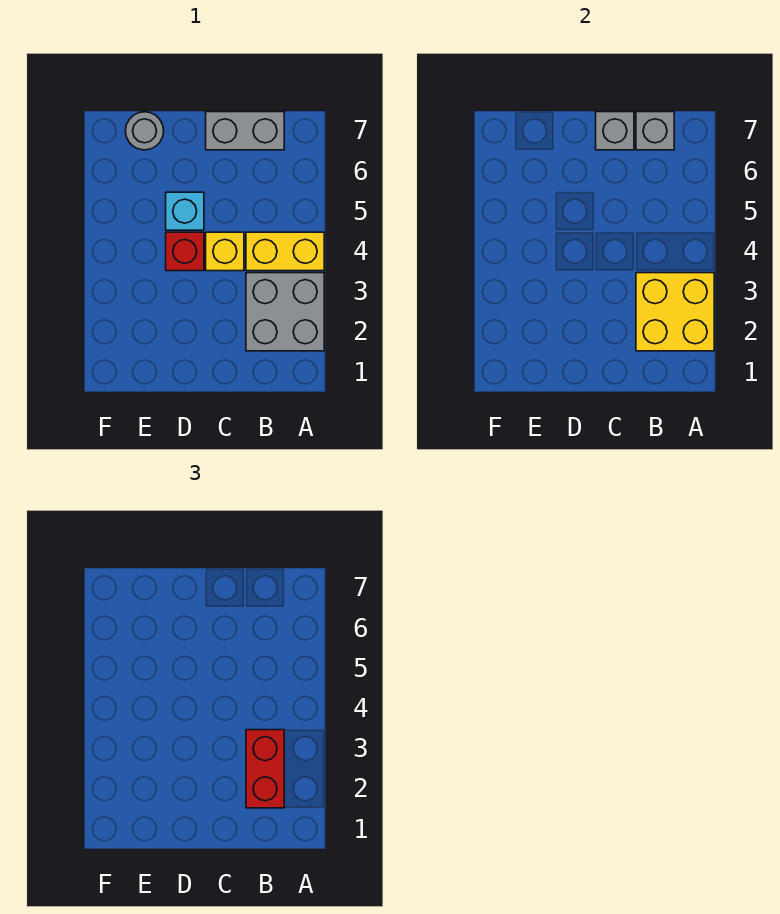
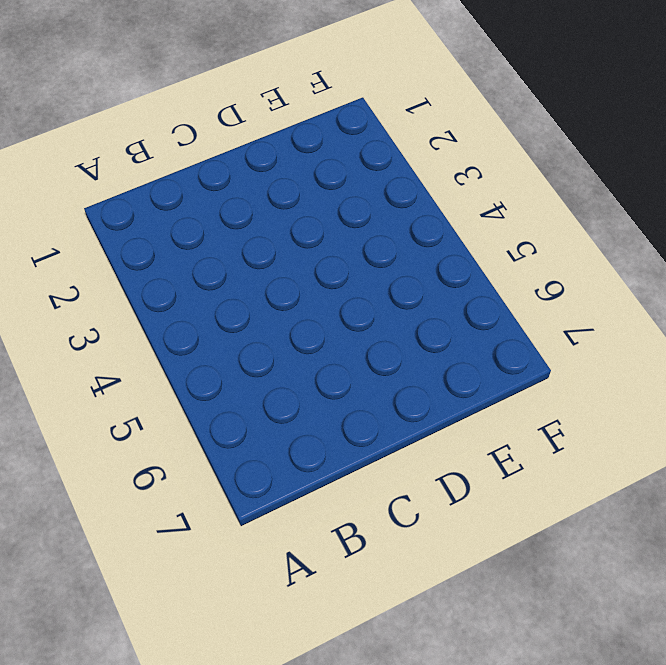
none -> grey 2x2 brick [246,273,324,351]
none -> yellow 1x2 brick [246,232,324,271]

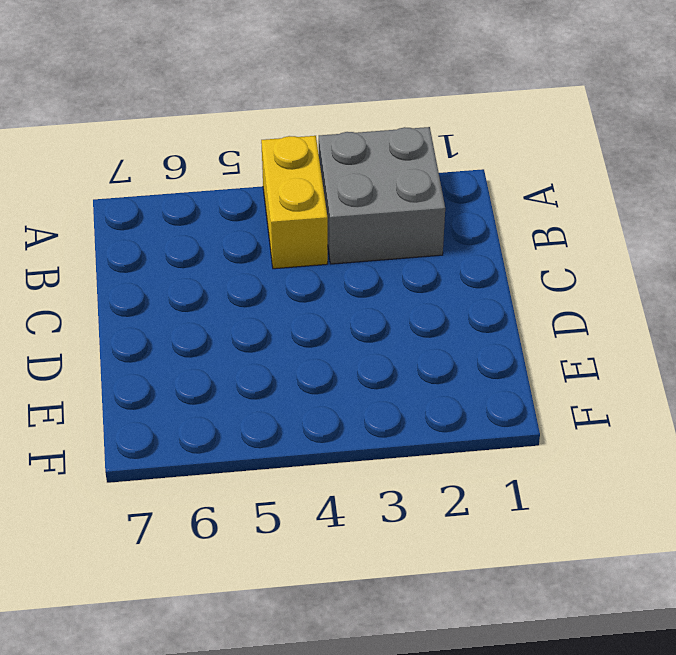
none -> grey 1x2 brick [206,112,284,150]
none -> yellow 1x1 brick [206,232,244,271]

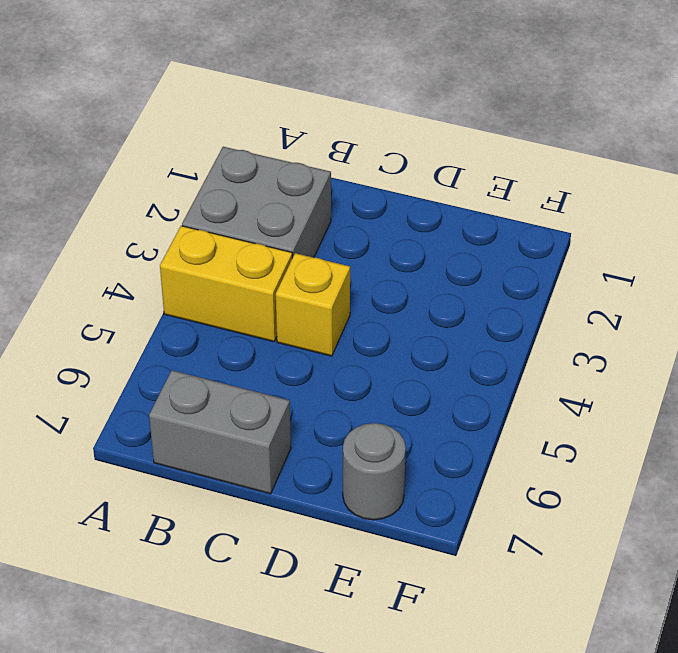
none -> red 1x1 brick [166,232,204,271]
none -> cyan 1x1 brick [166,192,204,230]

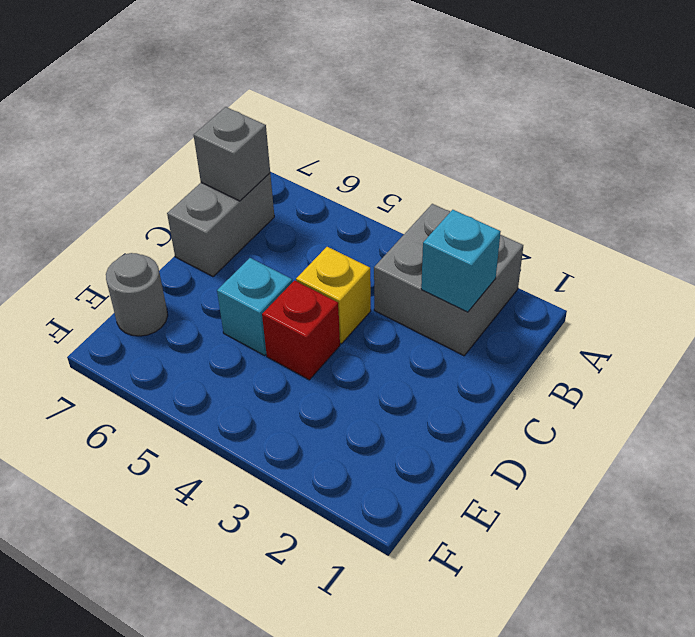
cyan 1x1 brick [421,210,501,312] -> yellow 2x2 brick [636,273,714,351]
none -> yellow 1x2 brick [246,232,324,271]
none -> grey 1x1 brick [596,112,634,150]

